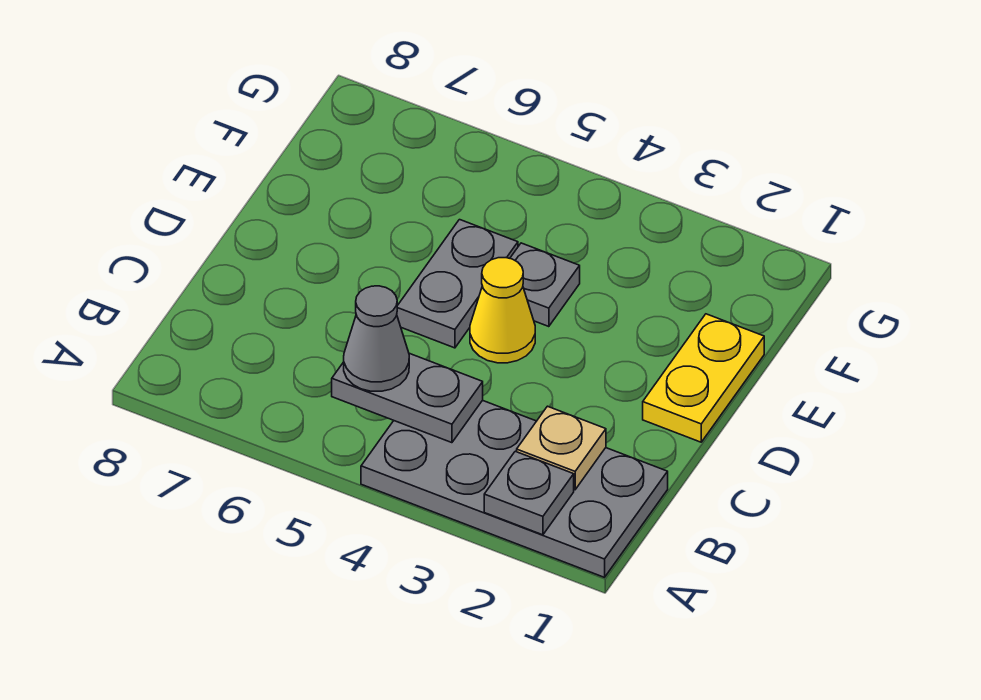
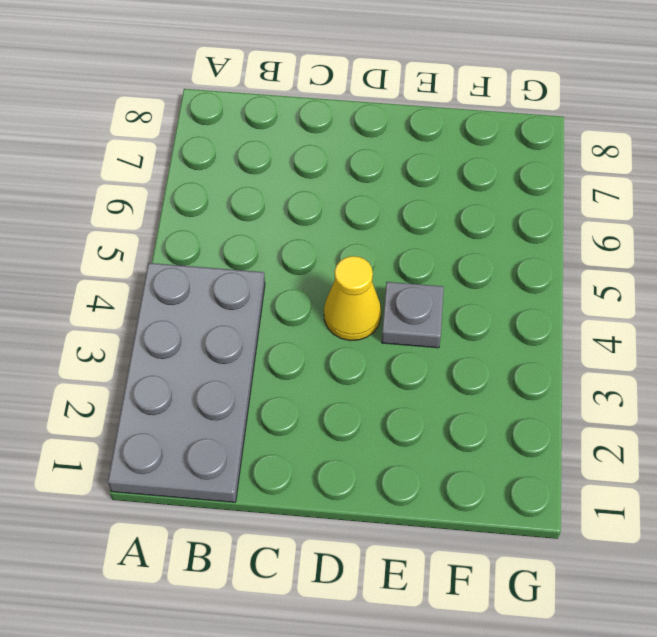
none -> yellow 1x2 plate [643,314,764,442]
none -> grey 1x2 plate [397,220,518,348]

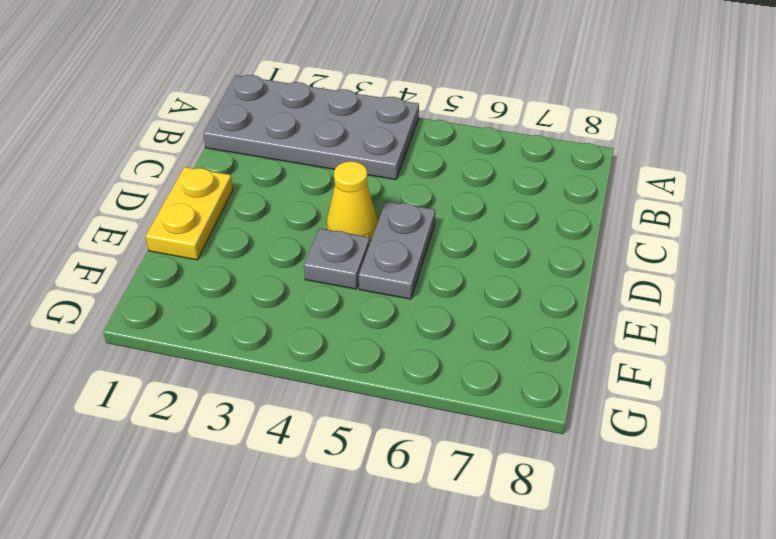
none -> grey 1x1 plate [484,451,574,535]
none -> tan 1x1 plate [517,406,606,490]

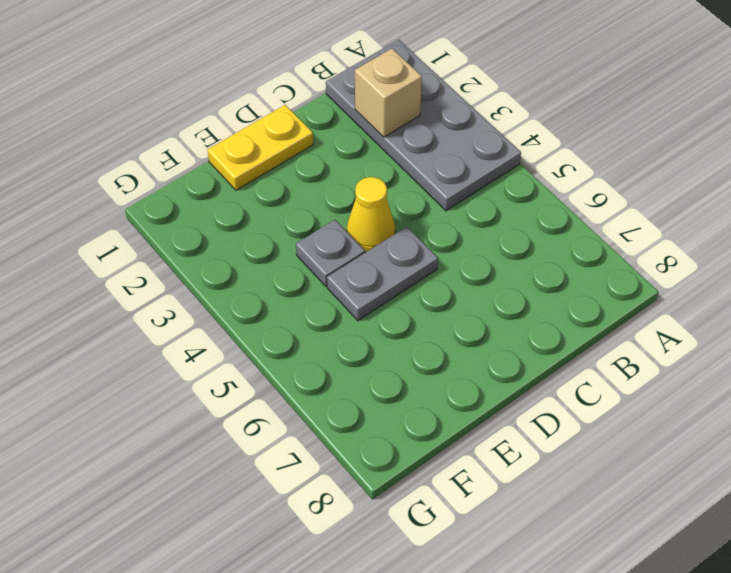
tan 1x1 brick [355,49,422,137] -> tan 1x1 plate [517,406,606,490]
none -> grey 1x1 plate [484,451,574,535]
none -> grey 1x2 plate [332,353,483,443]

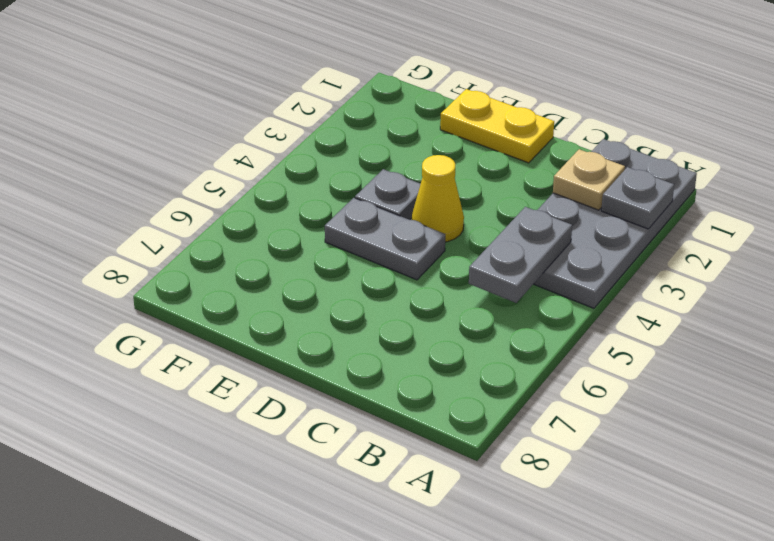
none -> grey 1x1 cone [344,286,409,391]

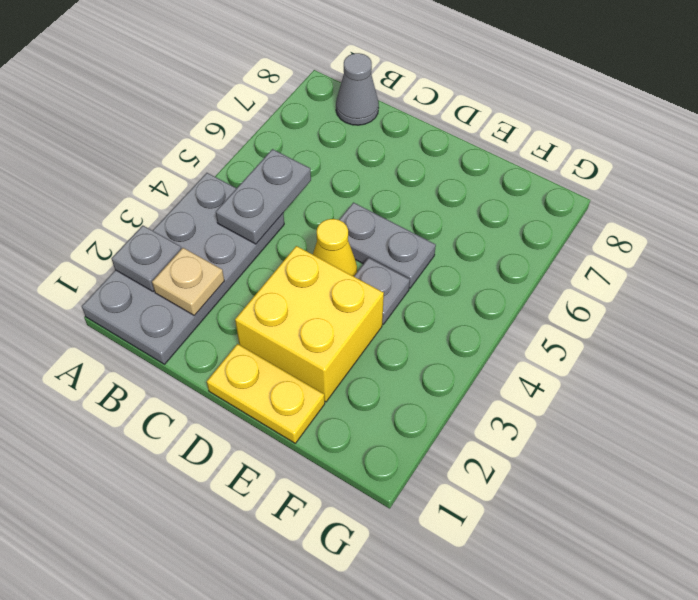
grey 1x1 cone [336,53,379,125] -> grey 1x1 cone moved to [344,286,409,391]
yellow 2x2 brick [235,246,384,402] -> none

